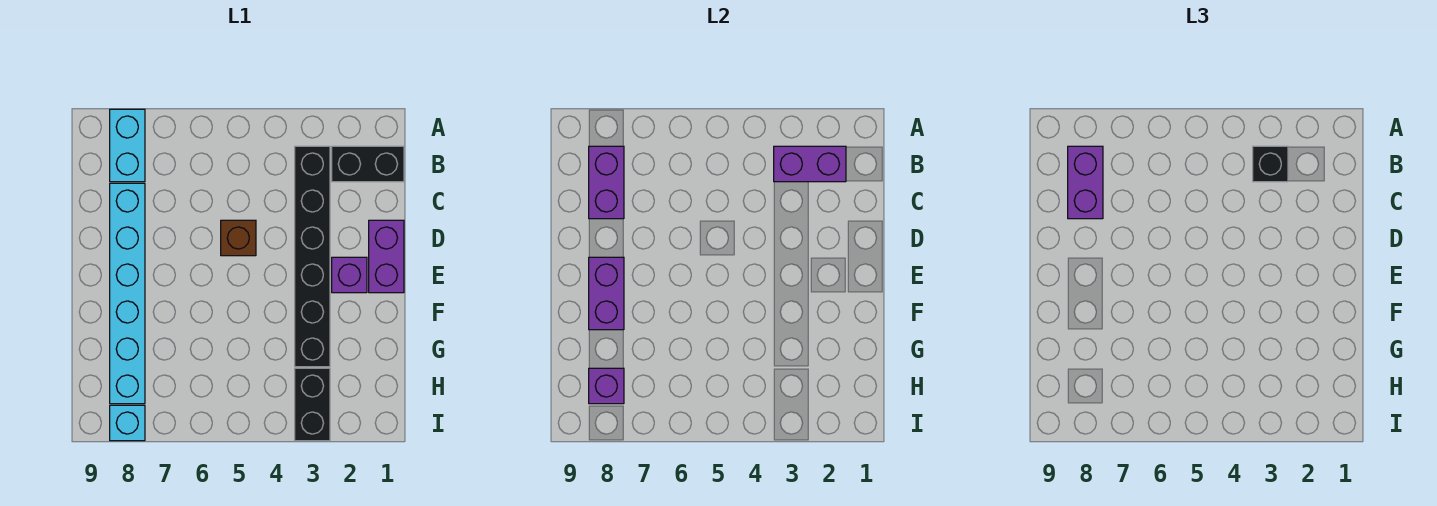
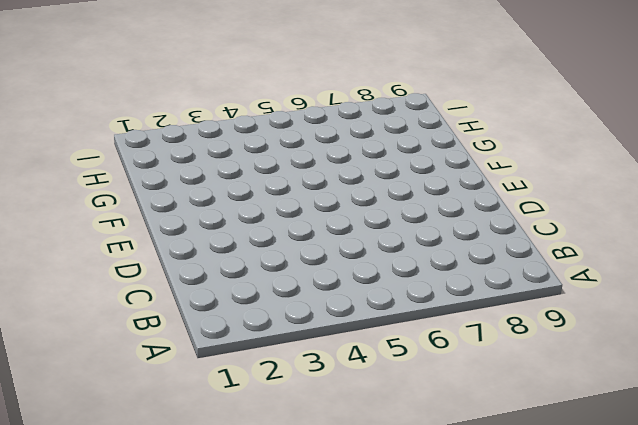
none -> cyan 1x2 brick [110,109,145,182]
none -> black 1x2 brick [332,146,404,182]
none -> black 1x6 brick [295,146,330,367]

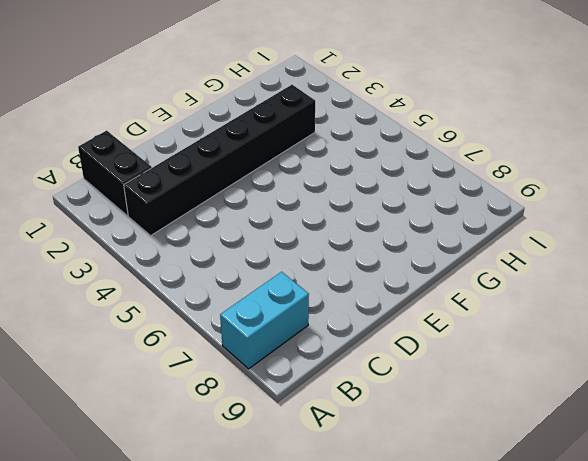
none -> cyan 1x6 brick [110,183,145,404]
none -> purple 1x2 brick [369,220,404,293]
none -> brown 1x1 brick [221,220,256,256]

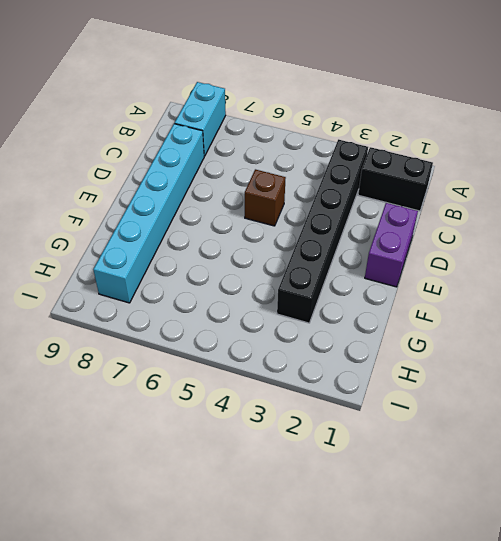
none -> purple 1x1 brick [332,257,367,293]
none -> black 1x2 brick [295,368,330,441]
none -> cyan 1x1 brick [110,405,145,441]

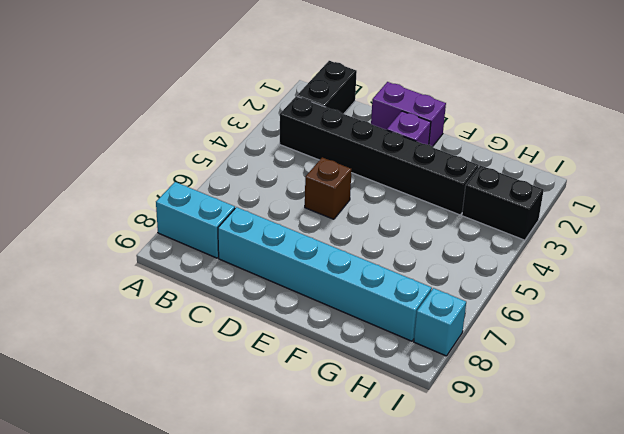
none -> purple 1x2 brick [774,146,846,182]
none -> purple 1x2 brick [589,146,624,219]
none -> purple 1x2 brick [589,257,624,330]

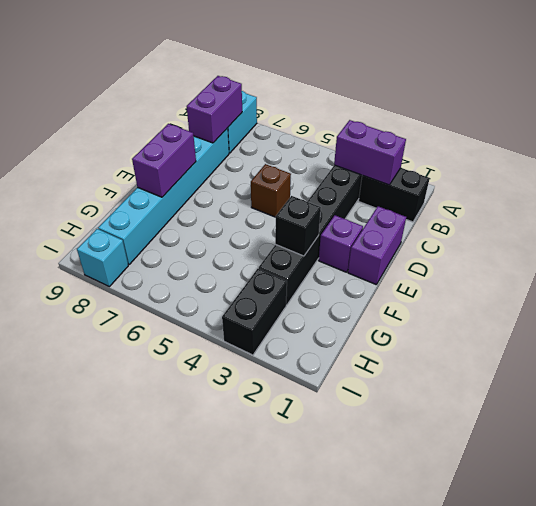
black 1x1 brick [275,196,321,256] -> black 1x1 brick moved to [1253,146,1288,182]
none -> purple 1x1 brick [589,368,624,404]
none -> purple 1x2 brick [1068,146,1103,219]

